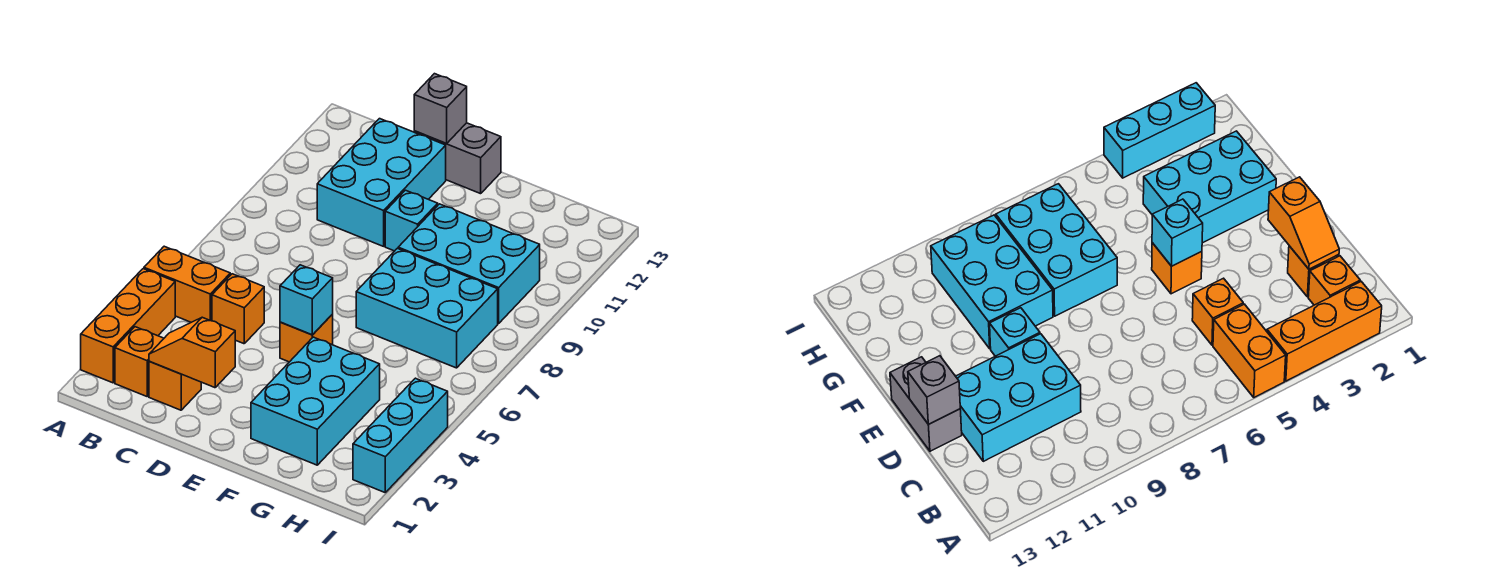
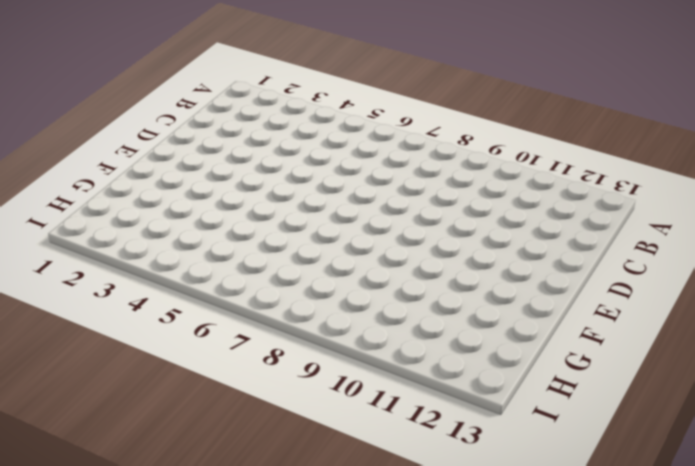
none -> orange 1x3 brick [81,269,175,383]
none -> orange 1x2 brick [144,246,230,322]
none -> orange 1x1 brick [115,327,164,396]

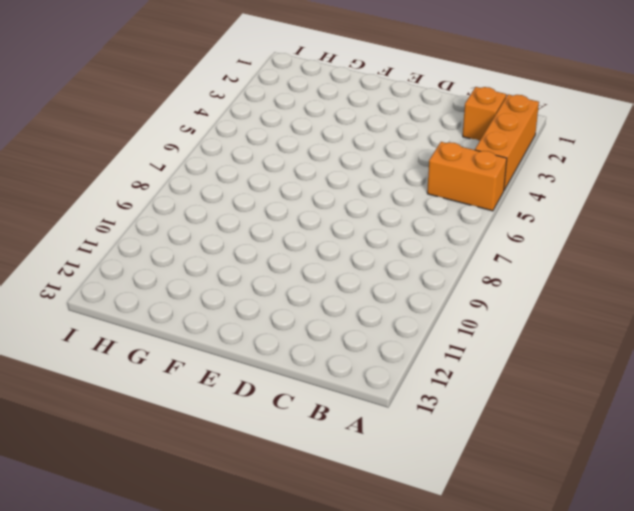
none -> orange 1x1 brick [149,361,201,410]
none -> orange 1x1 brick [212,274,264,344]
none -> cyan 2x3 brick [317,119,446,246]

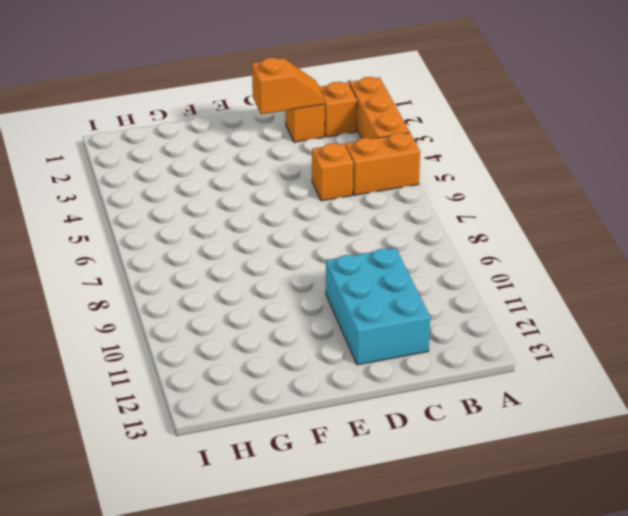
none -> grey 1x2 brick [414,123,501,194]
none -> orange 1x1 brick [280,315,333,362]
none -> cyan 1x1 brick [385,190,438,251]

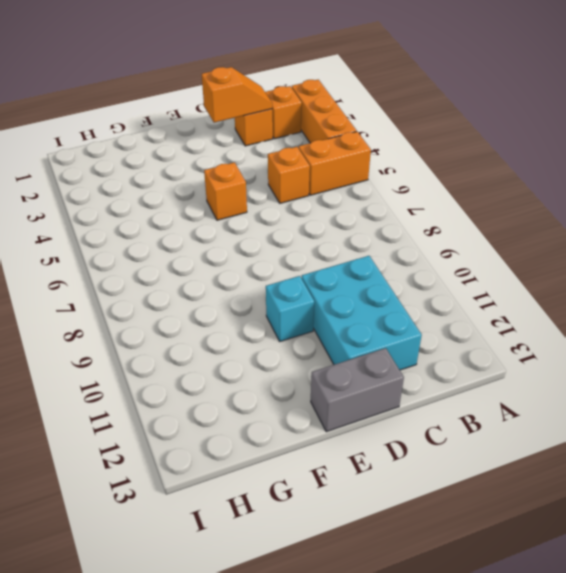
none -> cyan 2x3 brick [251,337,380,465]
none -> cyan 2x3 brick [356,248,498,368]
none -> cyan 2x3 brick [398,204,540,324]

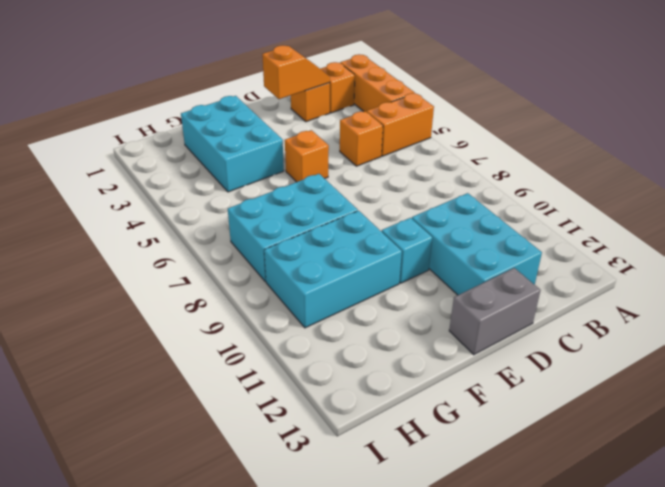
none -> cyan 1x3 brick [353,378,448,492]
none -> grey 1x1 brick [414,74,467,144]
none -> cyan 1x1 brick [280,265,333,335]

